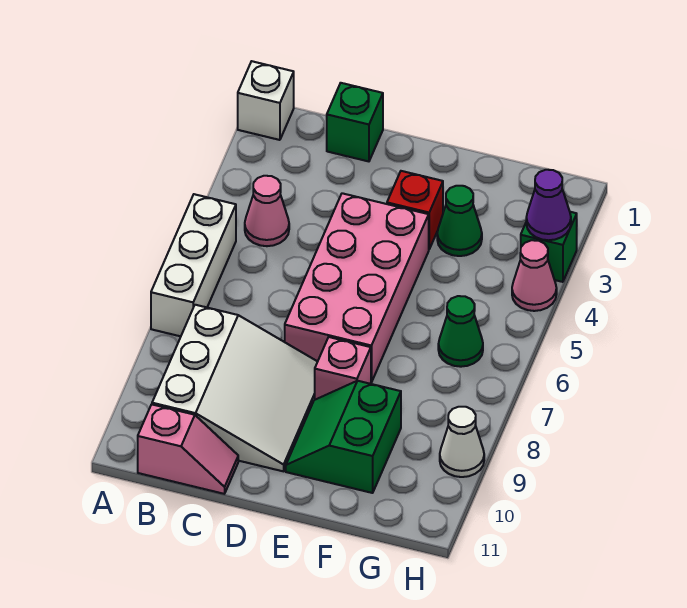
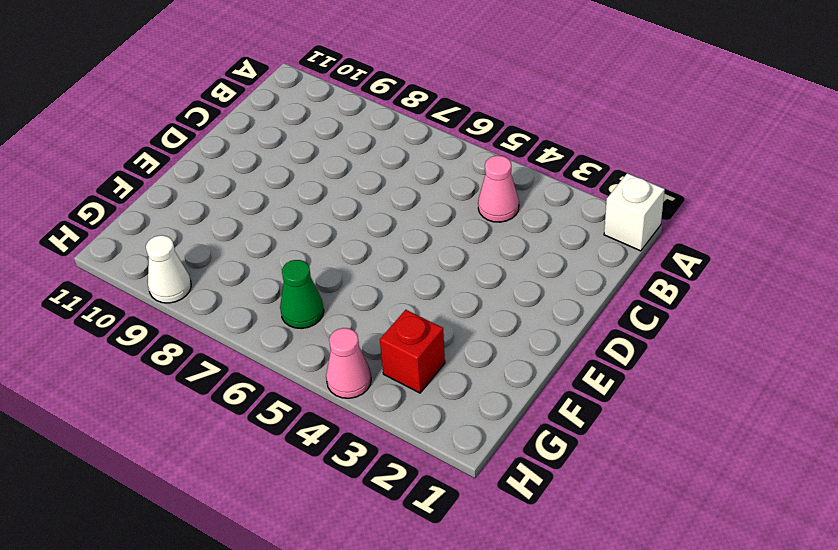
red 1x1 brick [380,310,445,393] -> red 1x1 brick moved to [387,171,443,249]
none -> white 1x3 brick [151,194,236,336]
none -> white 3x3 slope [152,305,318,471]
none -> pink 1x2 slope [138,404,238,494]

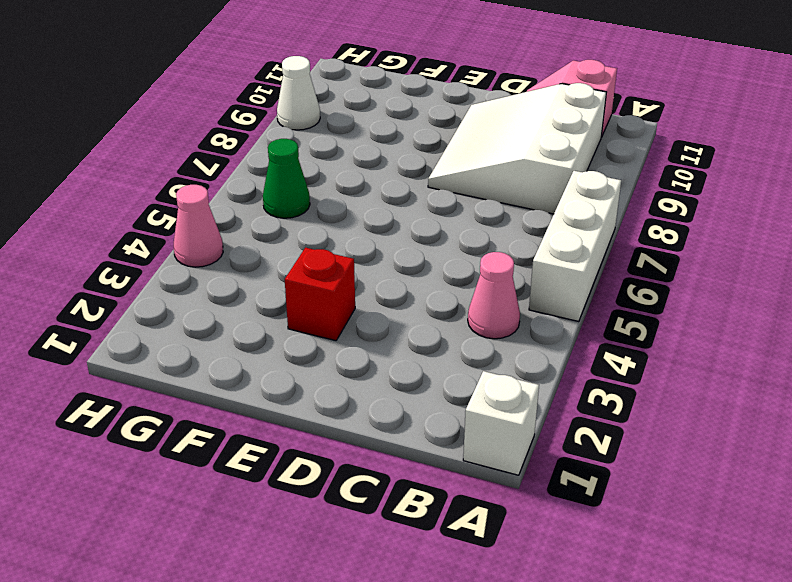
none -> green 1x1 brick [327,83,383,161]
none -> pink 2x4 brick [285,193,429,382]
none -> pink 1x1 brick [315,337,371,400]

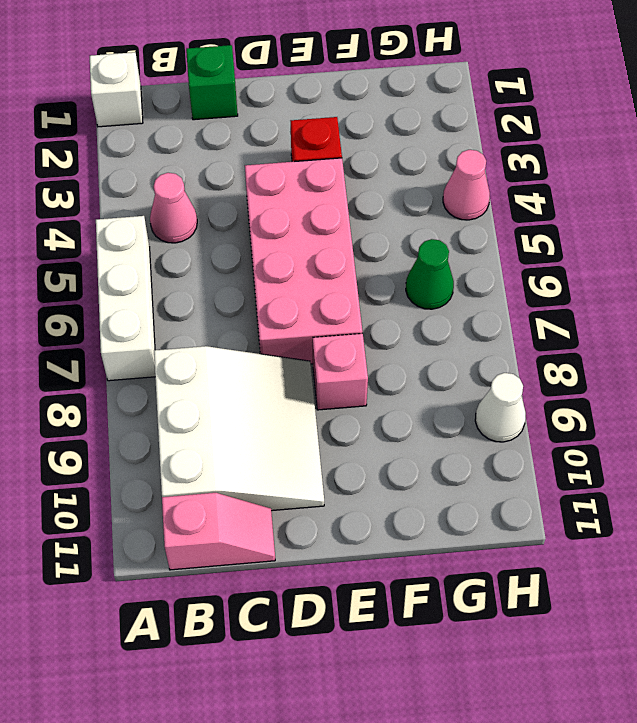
none -> green 2x2 slope [286,381,401,493]
none -> green 1x1 cone [437,186,482,256]
none -> green 1x1 brick [521,212,577,282]

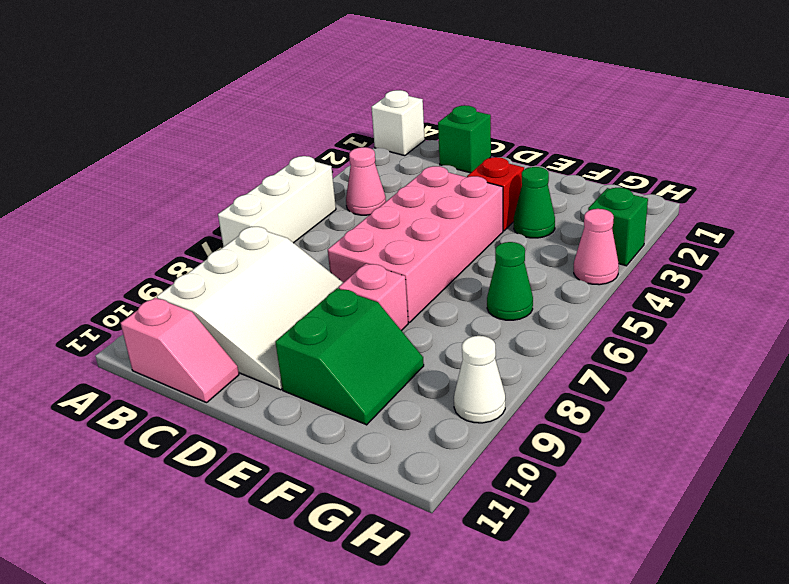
green 2x2 slope [275,288,424,425] -> green 2x2 slope turned to [286,381,401,493]
none -> purple 1x1 cone [526,170,571,240]

